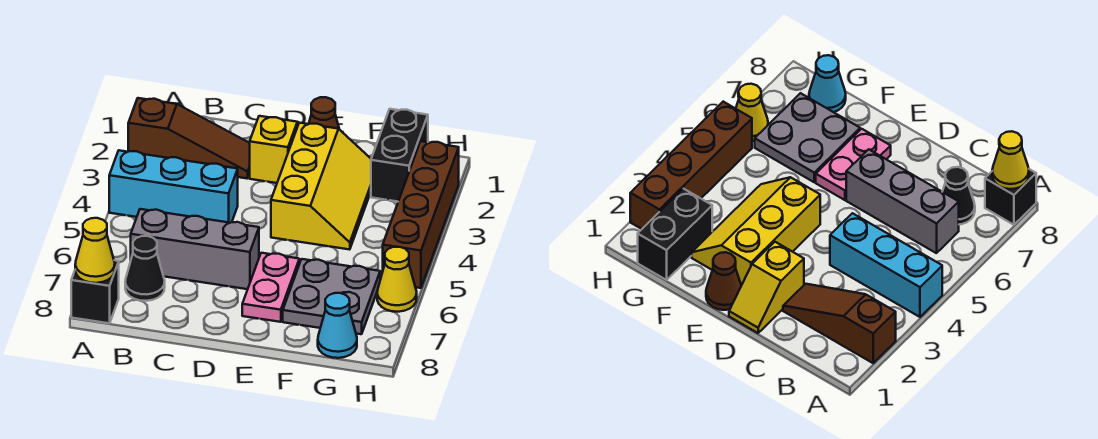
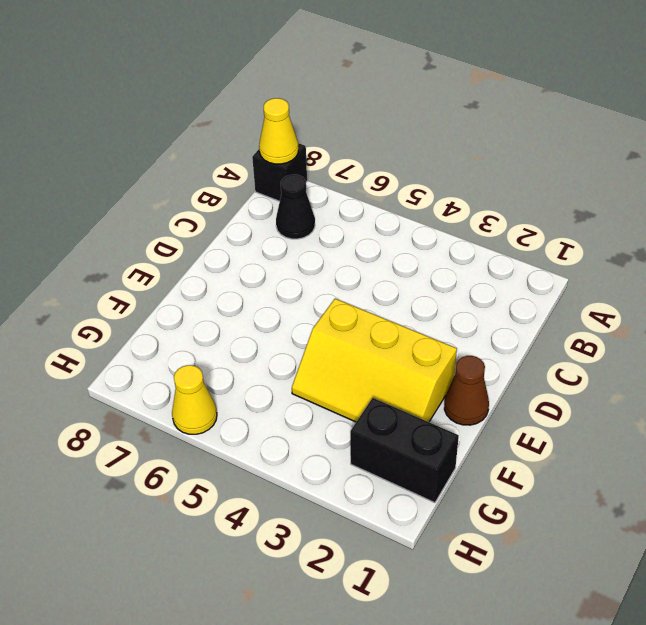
none -> brown 1x3 slope [128,98,250,179]
none -> cyan 1x3 brick [109,150,238,223]
none -> grey 1x3 brick [131,209,259,289]

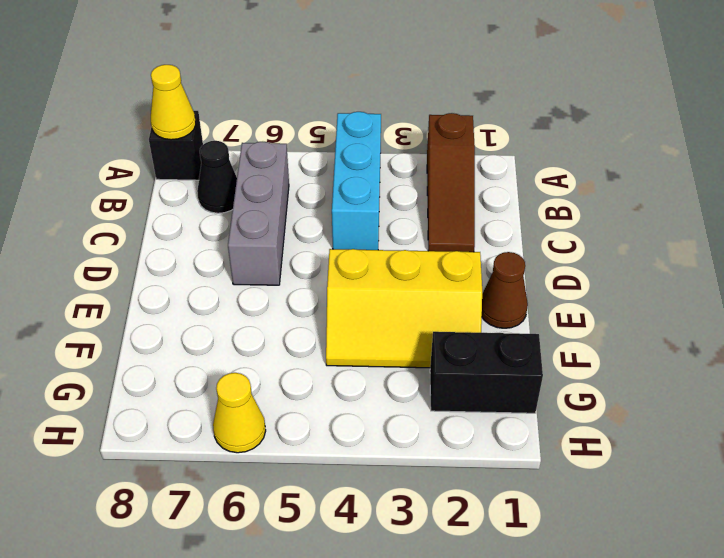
none -> yellow 1x2 slope [250,116,299,183]
none -> pink 1x2 plate [242,253,299,322]
none -> grey 2x2 plate [283,259,380,334]

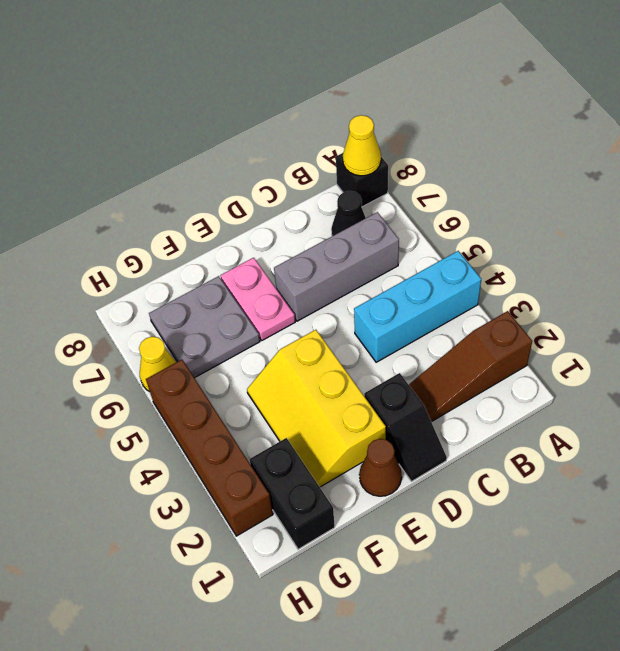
black 1x2 slope [364,373,447,482] -> yellow 1x2 slope [250,116,299,183]
none -> cyan 1x1 cone [318,293,357,358]

